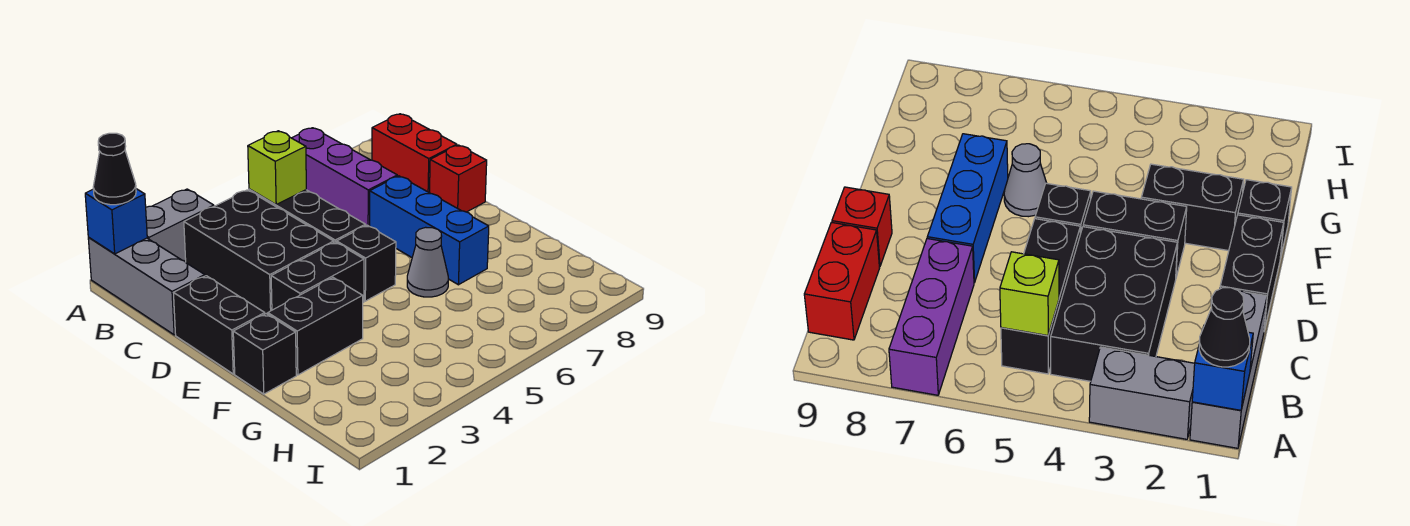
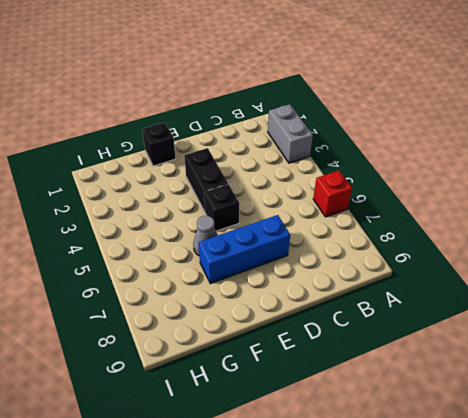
red 1x1 brick [313,171,352,217] -> red 1x1 brick moved to [430,145,487,212]
none -> grey 1x3 brick [88,238,205,335]
none -> purple 1x3 brick [292,128,397,227]
none -> black 2x3 brick [184,190,334,314]

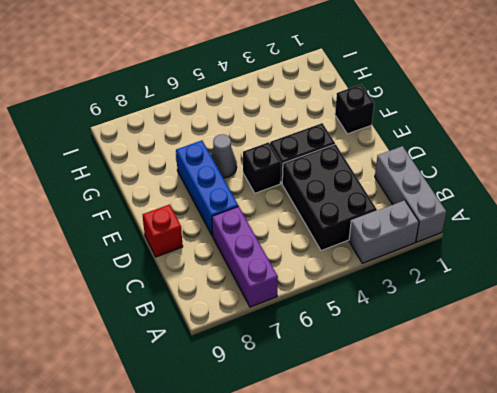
none -> black 1x3 brick [249,189,365,243]
none -> red 1x2 brick [372,114,457,193]
none -> black 1x2 brick [174,276,265,374]

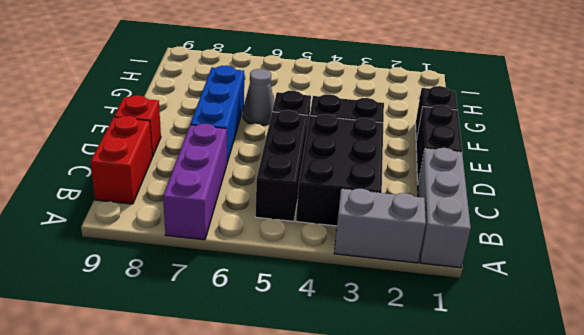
none -> black 1x2 brick [268,278,363,375]
none -> blue 1x1 brick [85,189,147,254]
none -> lime 1x1 brick [248,131,306,204]

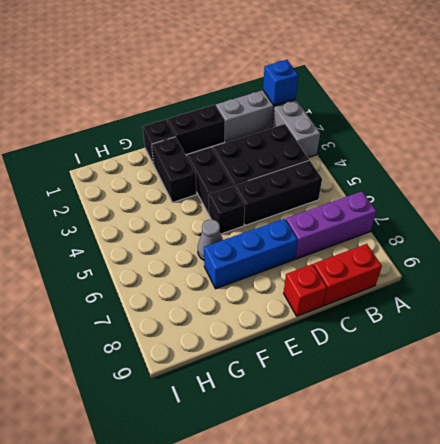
none -> lime 1x1 brick [248,131,306,204]
none -> black 1x1 cone [93,133,136,205]

